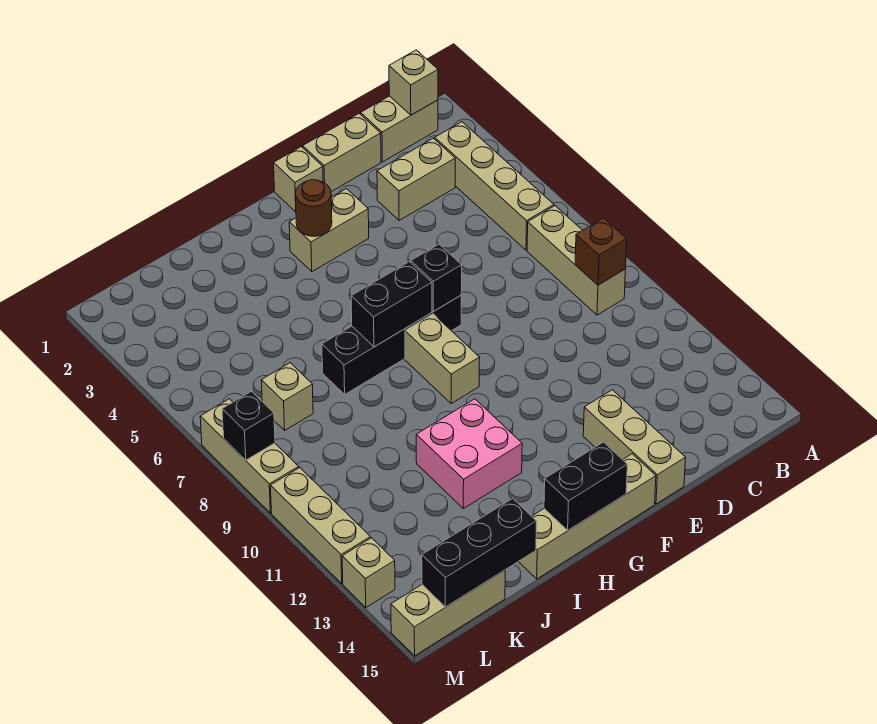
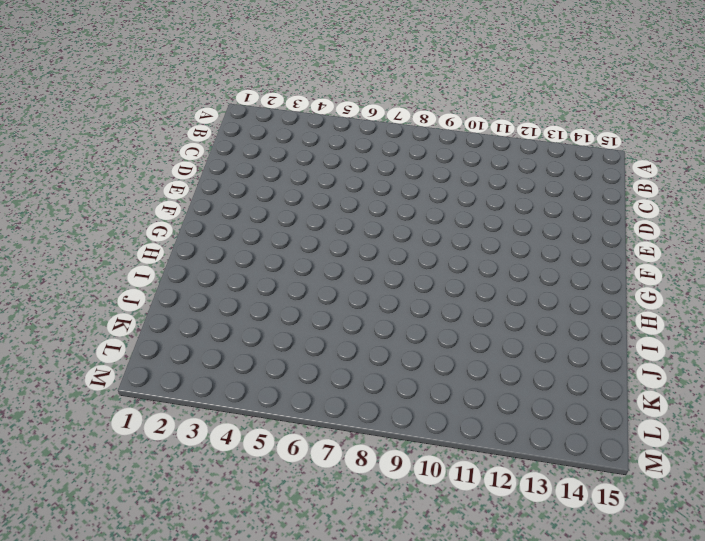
none -> tan 1x2 brick [361,96,438,162]
none -> tan 1x4 brick [435,122,554,250]
none -> tan 1x3 brick [527,206,625,315]

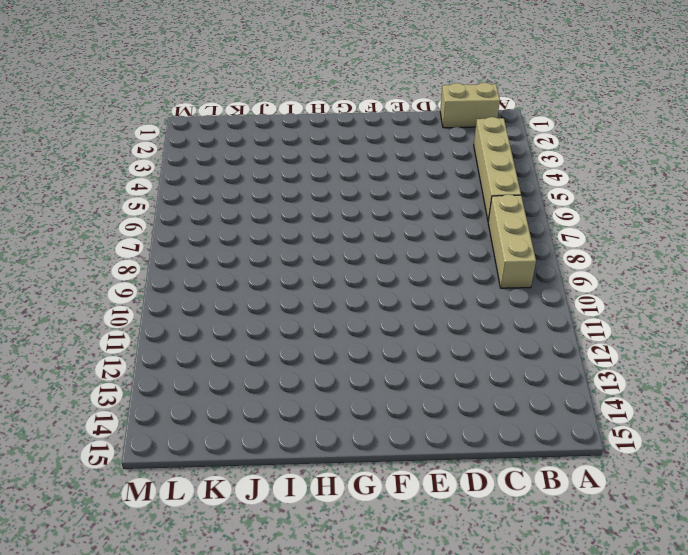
none -> tan 1x2 brick [377,138,455,221]
none -> tan 1x2 brick [303,114,381,192]
none -> tan 1x3 brick [583,390,686,504]

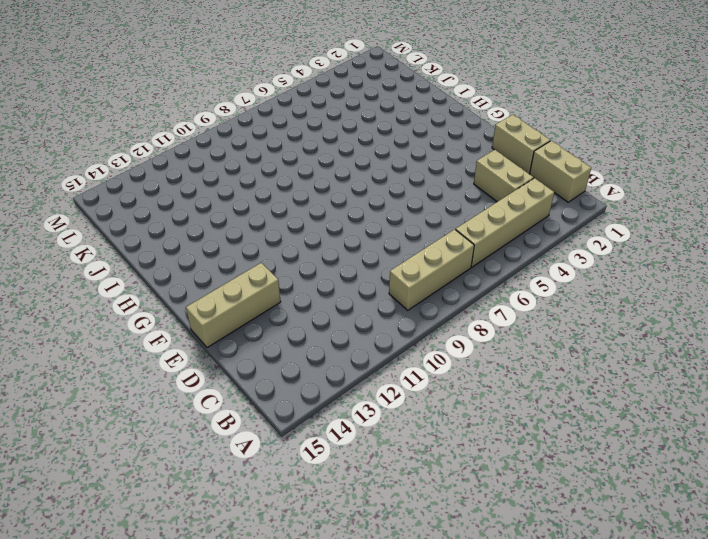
none -> tan 1x1 brick [274,147,323,212]
none -> tan 1x2 brick [289,189,369,272]
none -> black 1x4 brick [322,296,461,394]

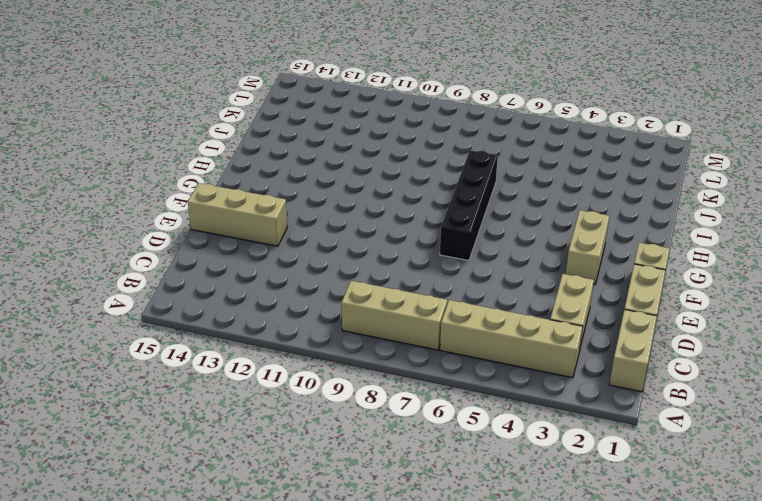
none -> tan 1x4 brick [519,454,656,579]
none -> tan 1x2 brick [405,314,480,404]
none -> pink 2x2 brick [416,399,522,509]

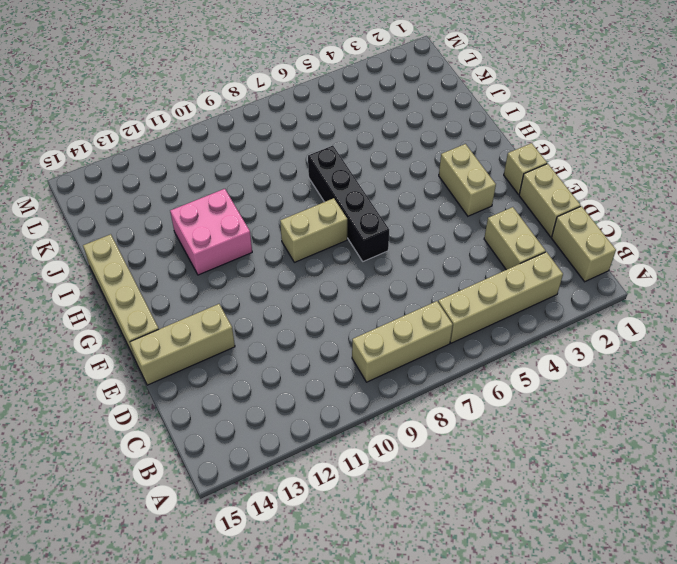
none -> tan 1x1 brick [261,363,313,430]
none -> tan 1x3 brick [391,570,505,656]
none -> tan 1x3 brick [200,399,299,513]

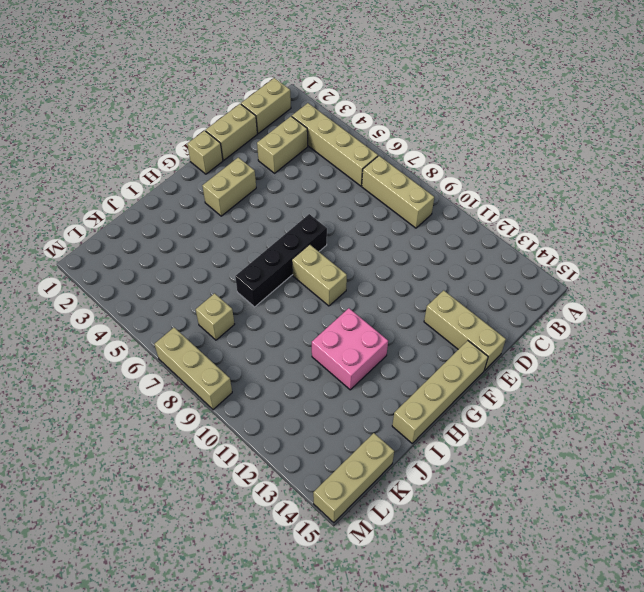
none -> tan 1x3 brick [271,468,370,584]
none -> tan 1x1 brick [342,538,395,607]
none -> tan 1x1 brick [389,50,438,115]

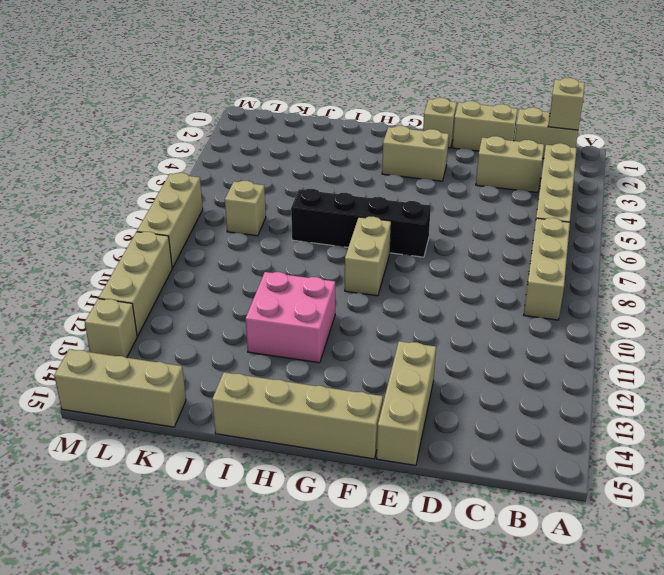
none -> brown 1x1 brick [575,218,627,285]
none -> black 1x1 brick [411,244,462,312]
none -> brown 1x1 round brick [296,180,332,236]

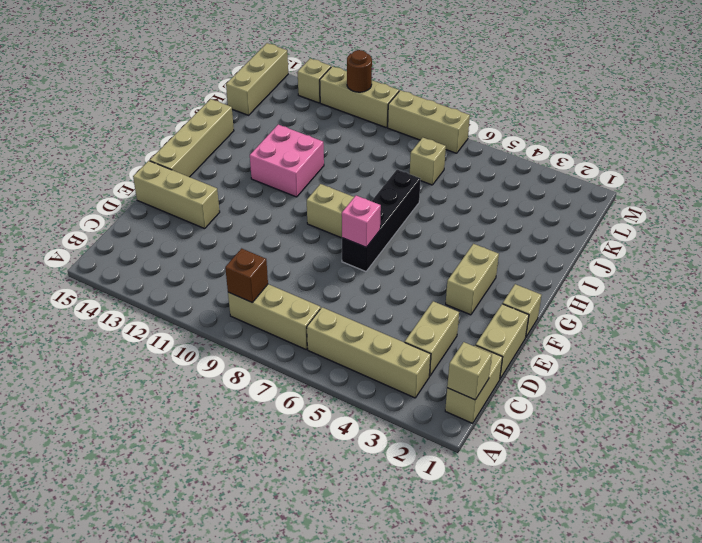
pink 1x1 brick [342,196,381,247] -> black 1x1 brick [411,244,462,312]
brown 1x1 round brick [347,50,372,92] -> brown 1x1 round brick moved to [296,180,332,236]
none -> black 1x2 brick [351,261,432,347]
none -> black 1x2 brick [544,442,627,530]
none -> black 1x3 brick [422,498,537,607]

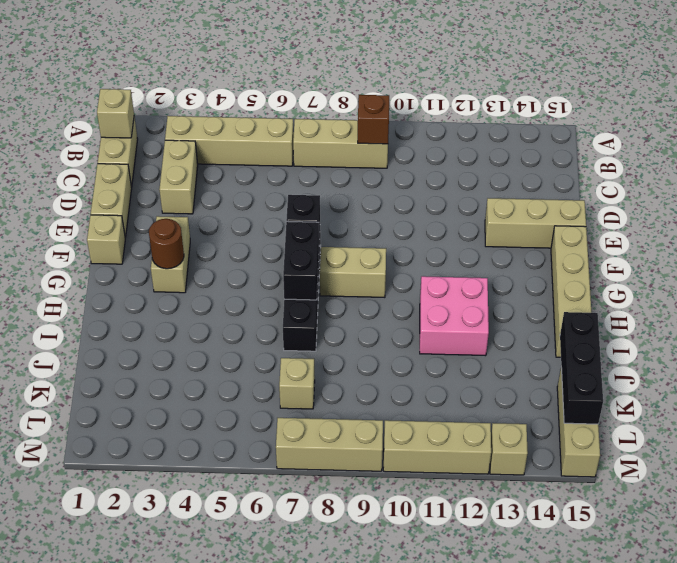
none -> black 1x2 brick [544,442,627,530]
none -> black 1x1 brick [222,391,275,460]

